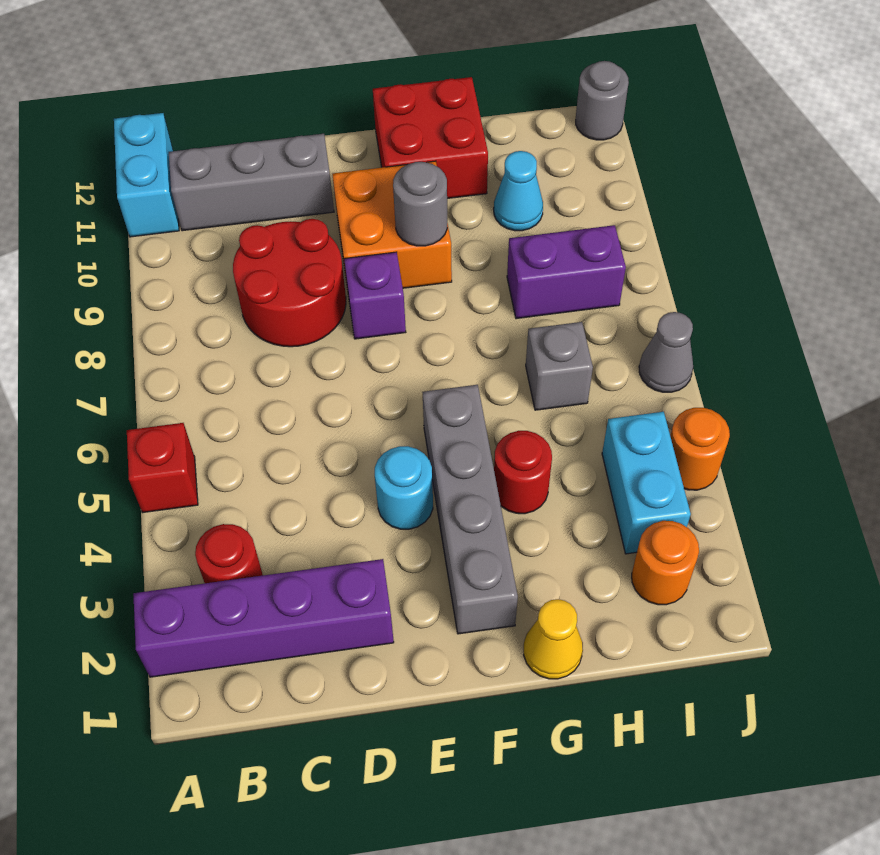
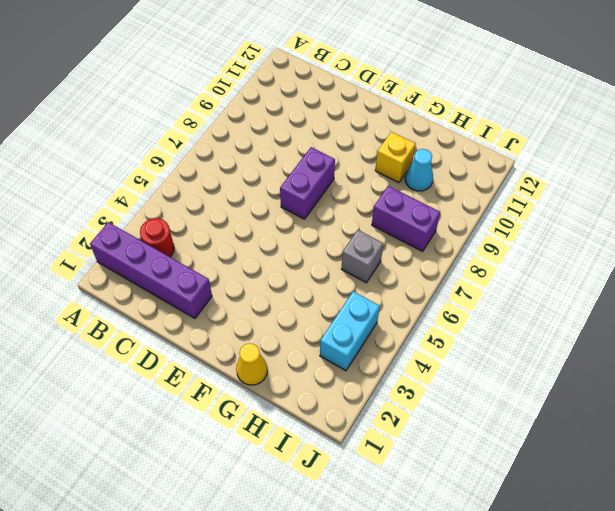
purple 1x2 brick [280,147,335,219] -> purple 1x1 brick [344,252,406,339]
yellow 1x1 brick [375,132,415,183] -> none
none -> red 1x1 brick [127,423,198,513]
none -> cyan 1x2 brick [114,113,179,237]
none -> grey 1x3 brick [169,134,334,231]

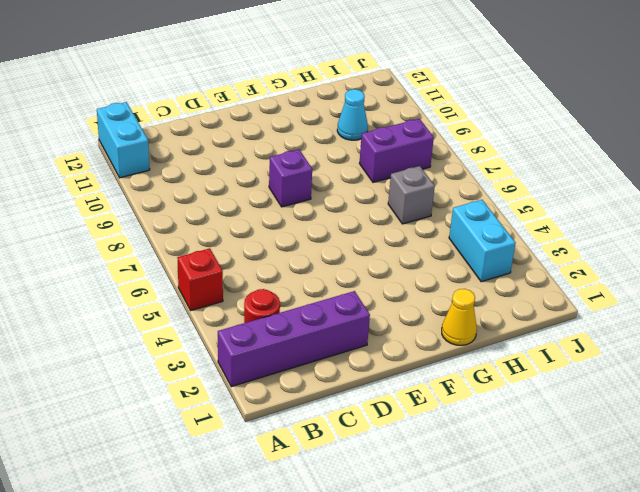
none -> grey 1x3 brick [169,134,334,231]
none -> red 2x2 round brick [233,219,346,347]
none -> cyan 1x1 round brick [375,446,433,529]

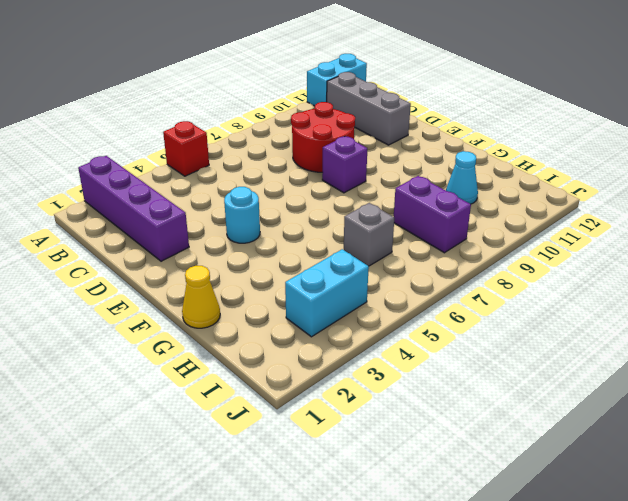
none -> red 1x1 round brick [195,524,263,583]
none -> orange 2x2 brick [332,161,452,288]
none -> grey 1x4 brick [423,385,518,634]

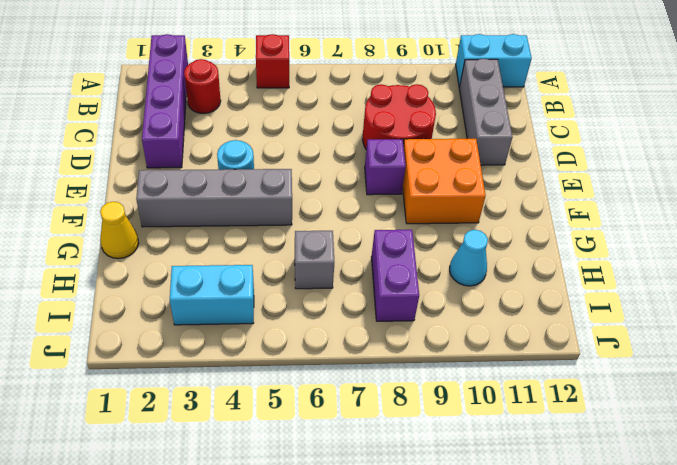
none -> red 2x2 brick [373,77,488,198]
none -> red 1x1 round brick [494,431,552,514]
none -> orange 1x1 round brick [632,521,699,605]

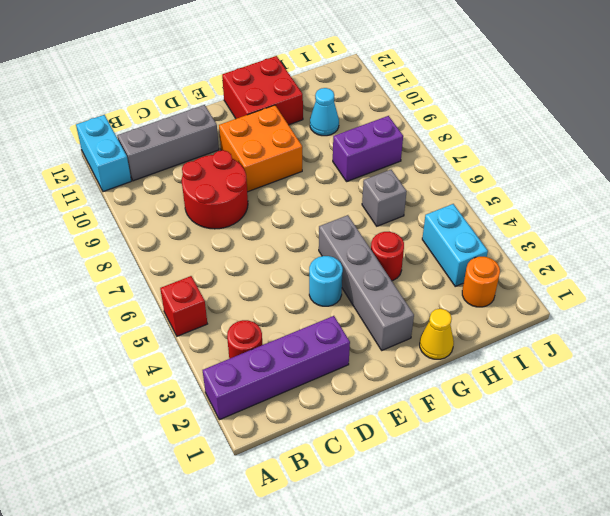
none -> purple 1x1 brick [344,252,406,339]
none -> orange 1x1 round brick [670,408,730,490]
none -> grey 1x1 cone [639,312,693,392]

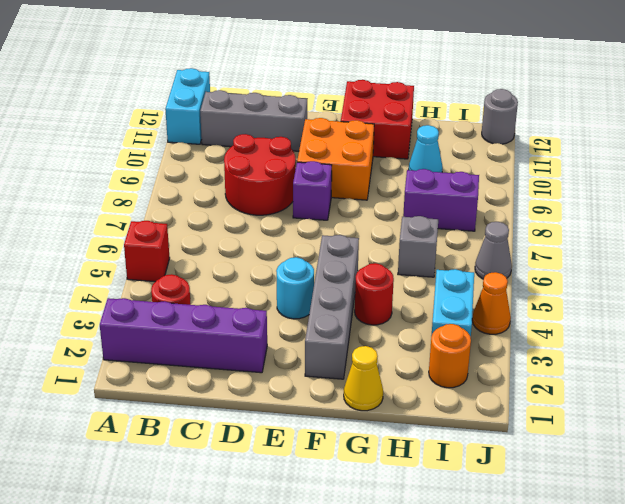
orange 1x1 cone [472,272,511,334] -> orange 1x1 round brick [670,408,730,490]
none -> grey 1x1 round brick [393,162,447,246]

